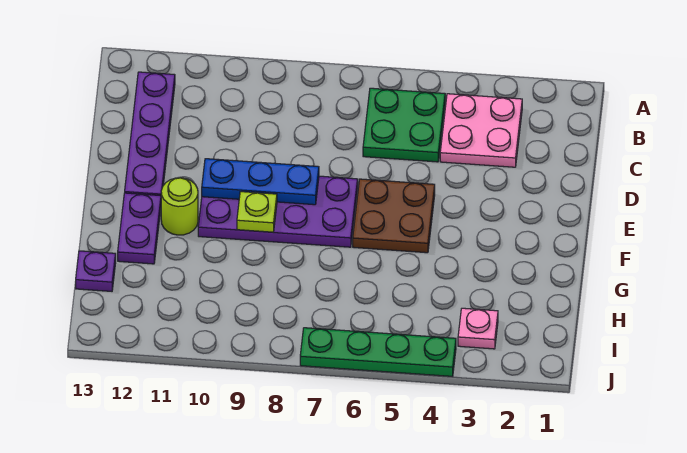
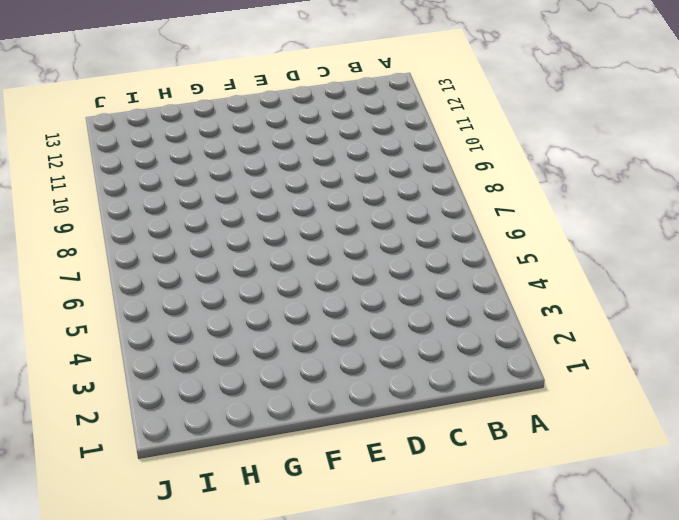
none -> pink 2x2 plate [440,94,522,167]
none -> green 2x2 plate [363,88,445,162]
none -> purple 1x4 plate [125,72,175,196]

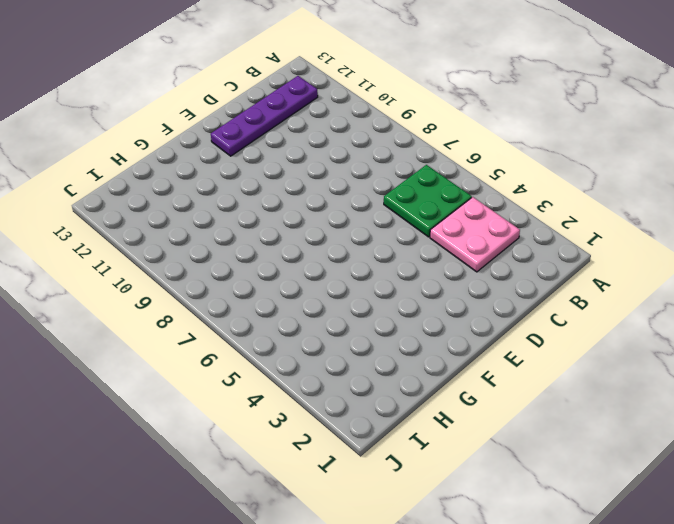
none -> brown 2x2 plate [353,179,435,253]
none -> purple 2x4 plate [198,176,358,247]
none -> lime 1x1 round brick [161,178,198,235]

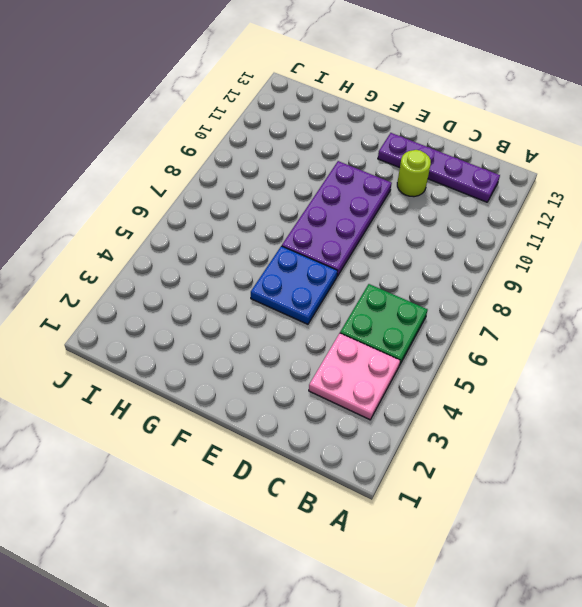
lime 1x1 round brick [397,150,431,197] -> lime 1x1 round brick moved to [161,178,198,235]
blue 2x2 plate [251,246,337,324] -> brown 2x2 plate [353,179,435,253]
none -> purple 1x2 plate [118,193,161,264]
none -> purple 1x1 plate [76,251,116,291]
none -> pink 1x1 plate [458,308,498,349]

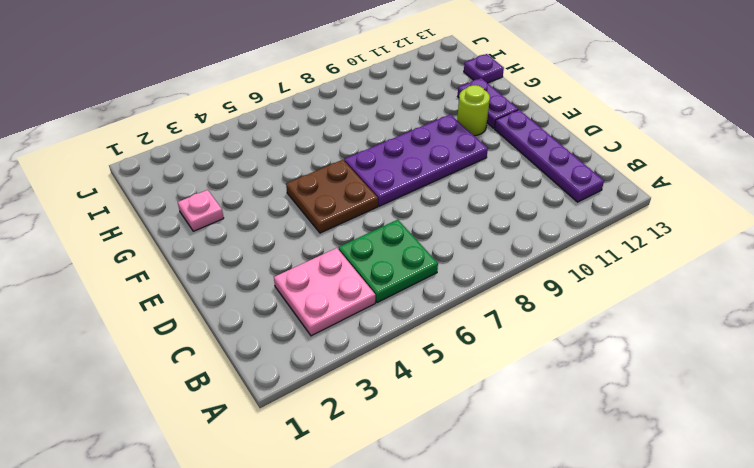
pink 1x1 plate [178,190,224,231] -> pink 1x1 plate moved to [458,308,498,349]
none -> green 1x4 plate [300,328,456,376]
none -> blue 1x3 plate [202,159,319,205]
none -> lime 1x1 plate [237,192,277,232]

